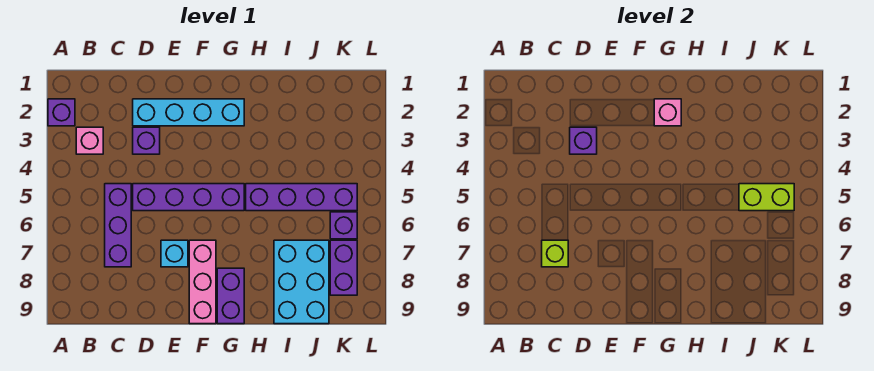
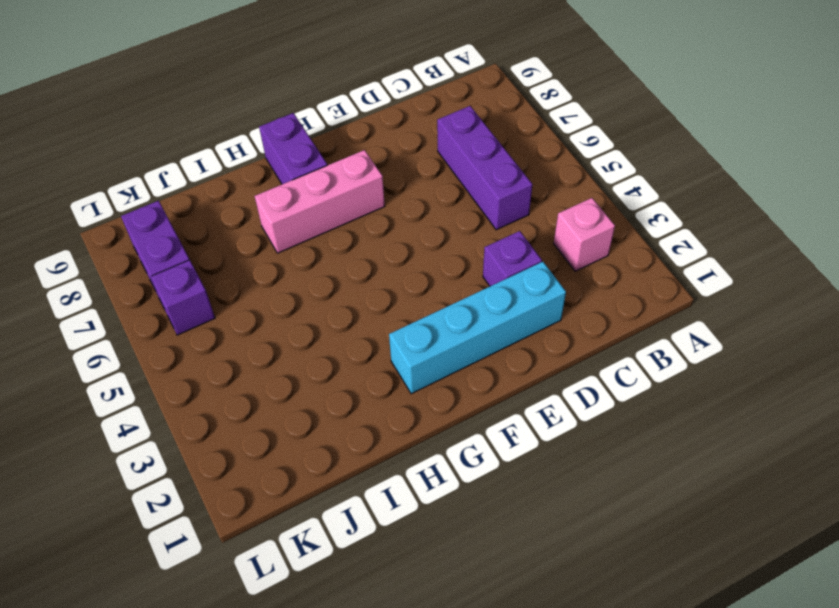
pink 1x3 brick [255,150,385,253] -> pink 1x3 brick turned to [189,240,216,324]
none -> purple 1x1 brick [48,99,75,126]
none -> purple 1x4 brick [133,184,244,211]
none -> cyan 1x1 brick [161,240,188,267]

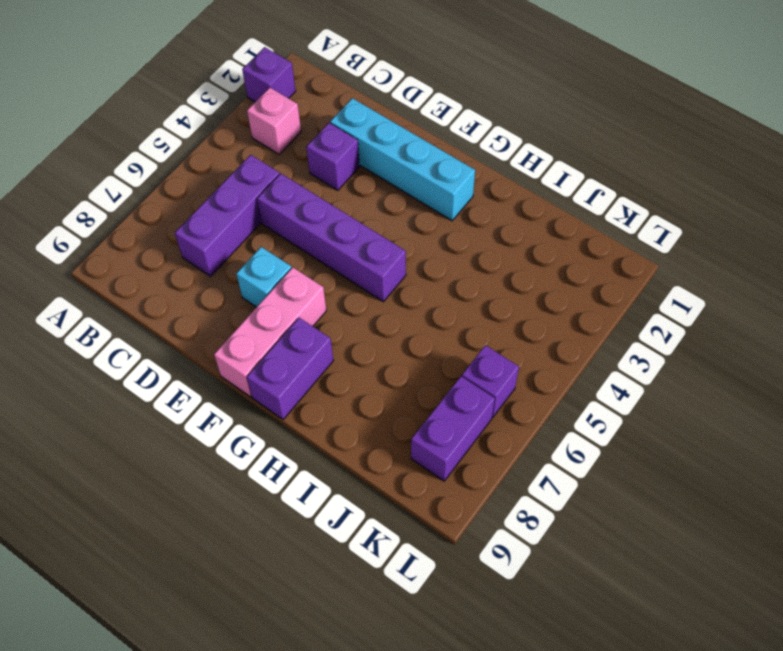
none -> purple 1x4 brick [246,184,357,211]
none -> cyan 2x3 brick [274,240,329,324]
none -> lime 1x1 brick [542,240,568,267]

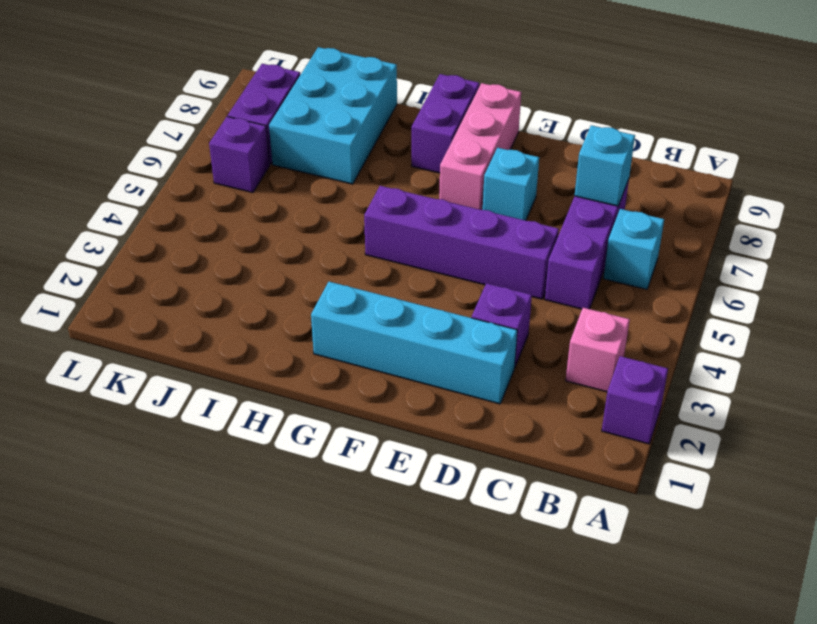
cyan 1x1 brick [603,209,664,289] -> none
cyan 1x1 brick [575,125,635,206] -> lime 1x1 brick [542,240,568,267]
none -> purple 1x4 brick [246,184,357,211]
none -> purple 1x1 brick [570,127,597,154]
none -> pink 1x1 brick [654,99,681,126]

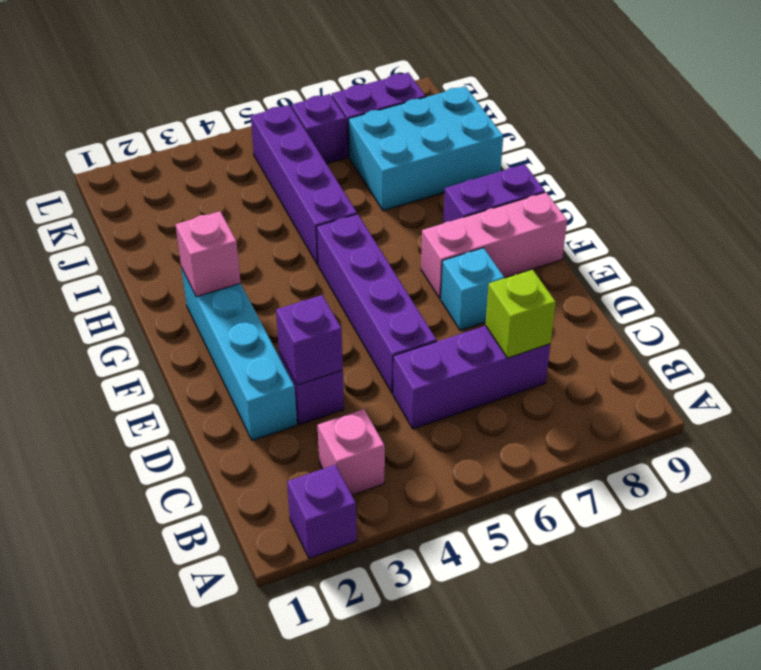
none -> lime 1x2 brick [739,184,794,211]

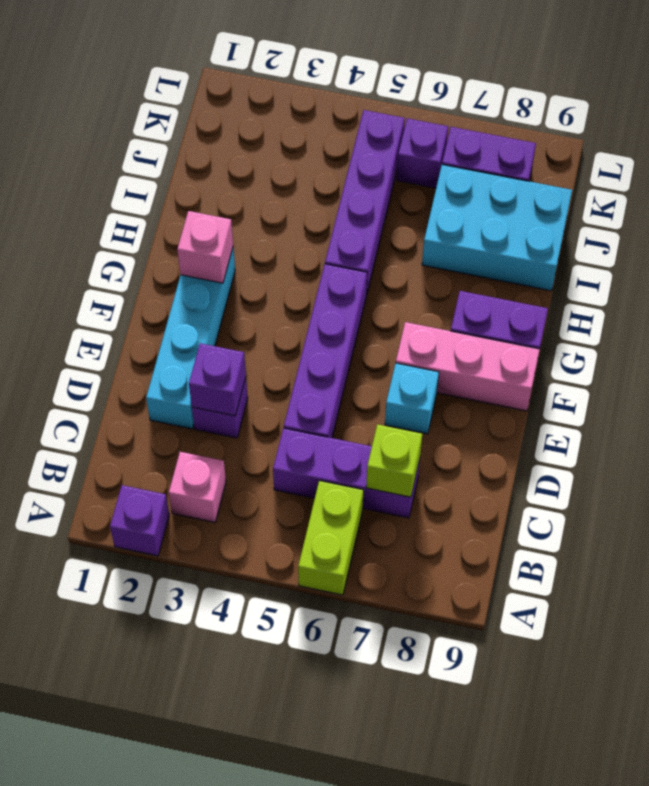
lime 1x2 brick [298,481,364,595] -> lime 1x2 brick moved to [739,184,794,211]

